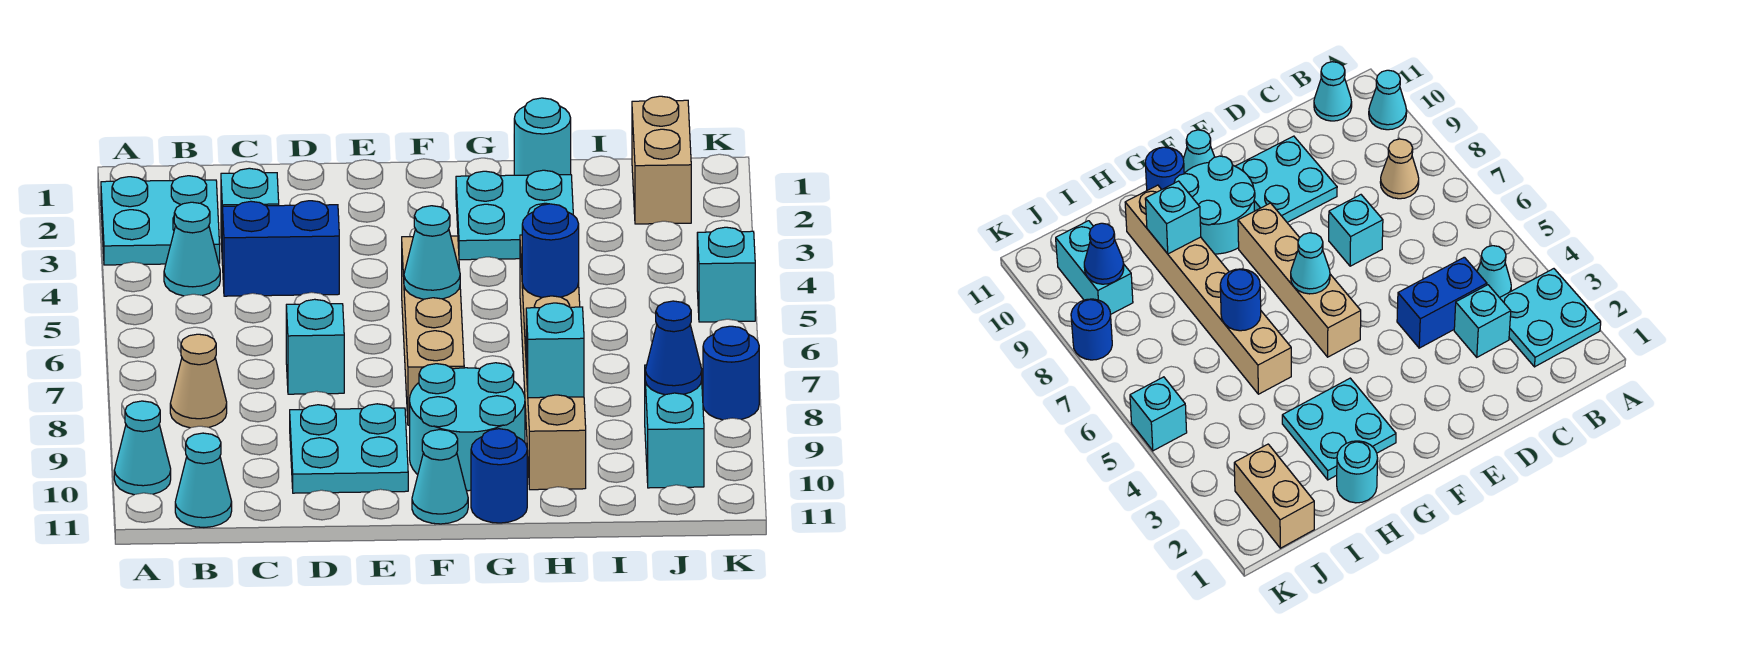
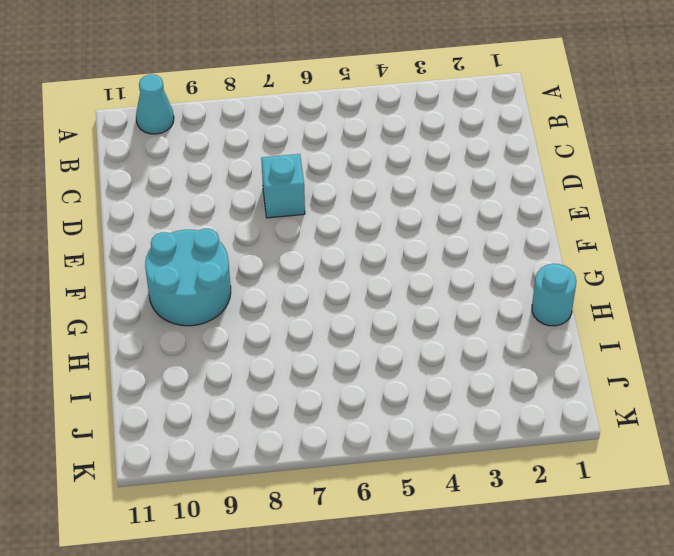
none -> cyan 2x2 plate [101,176,220,265]
none -> cyan 1x1 cone [164,202,220,296]
none -> tan 1x1 cone [170,334,227,428]

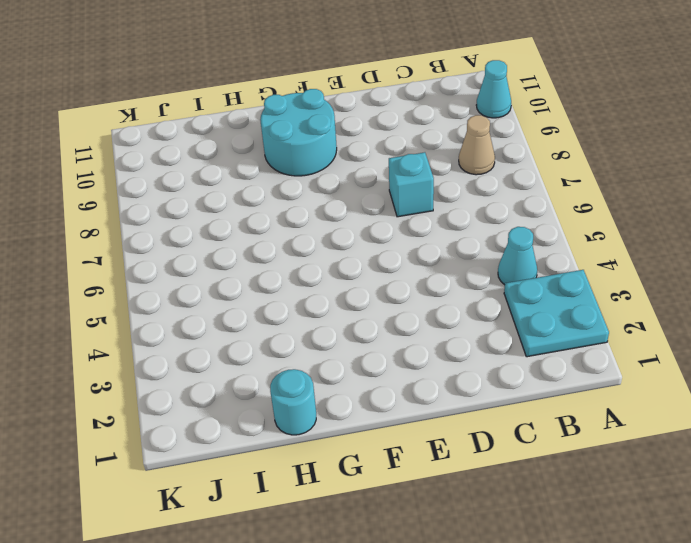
none -> cyan 1x1 cone [175,433,232,527]
none -> cyan 1x1 brick [221,168,279,245]
none -> blue 1x2 brick [222,201,339,296]

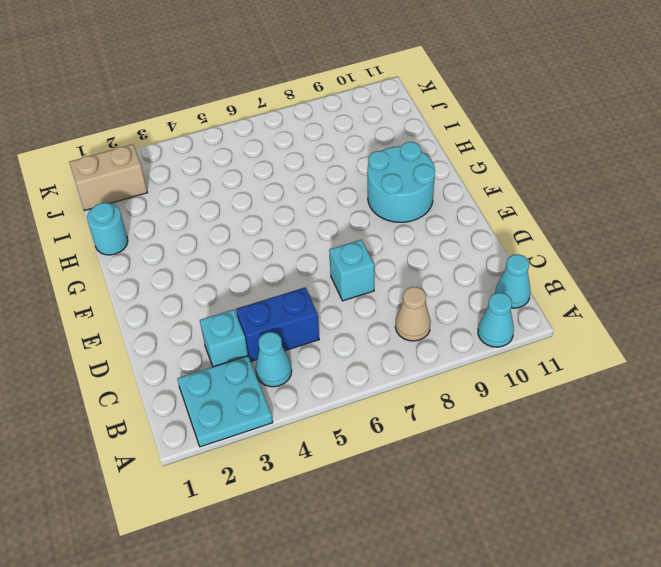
blue 1x2 brick [236,287,319,362] -> blue 1x2 brick turned to [222,201,339,296]
none -> cyan 2x2 plate [290,404,408,493]
none -> tan 1x4 brick [402,236,464,425]
none -> cyan 1x1 cone [412,430,468,524]

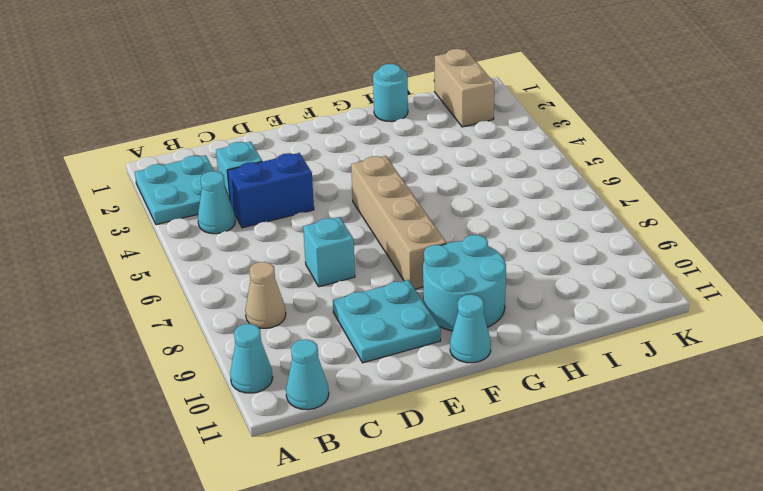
none -> cyan 2x2 plate [456,170,573,260]
none -> blue 1x1 round brick [471,429,527,523]
none -> tan 1x6 brick [520,235,586,490]

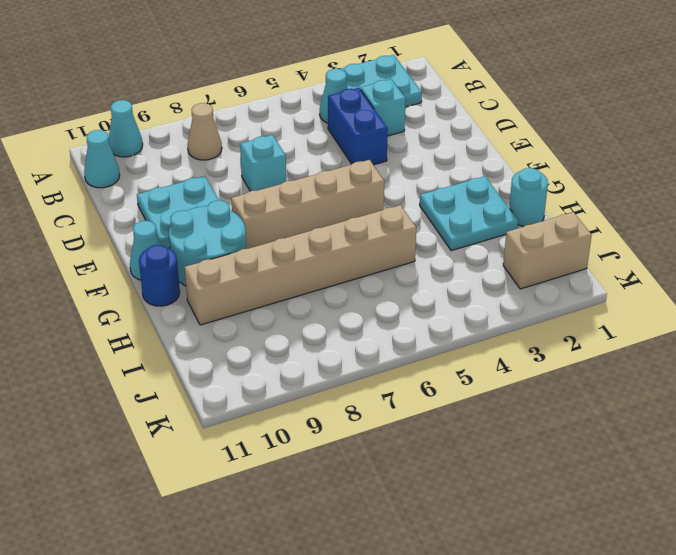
none -> cyan 1x2 brick [645,365,704,488]
none -> cyan 1x1 brick [697,227,755,322]
none -> blue 1x1 round brick [703,326,759,420]

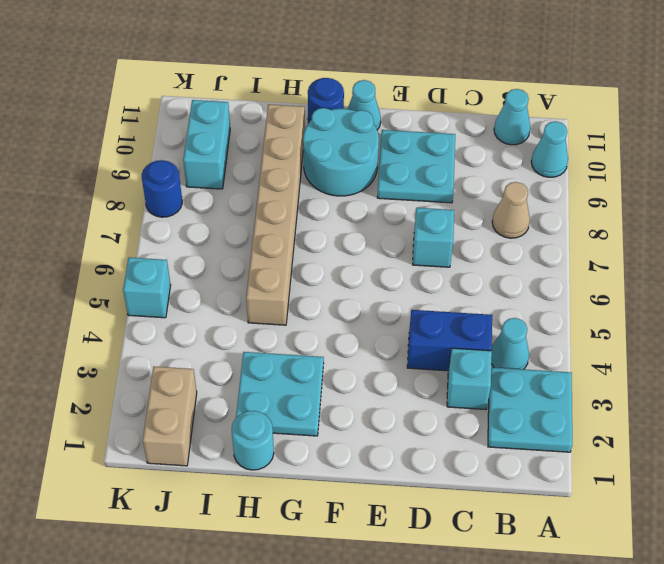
none -> tan 1x4 brick [402,236,464,425]
none -> cyan 1x1 cone [404,206,460,299]
none -> blue 1x1 round brick [522,204,579,297]

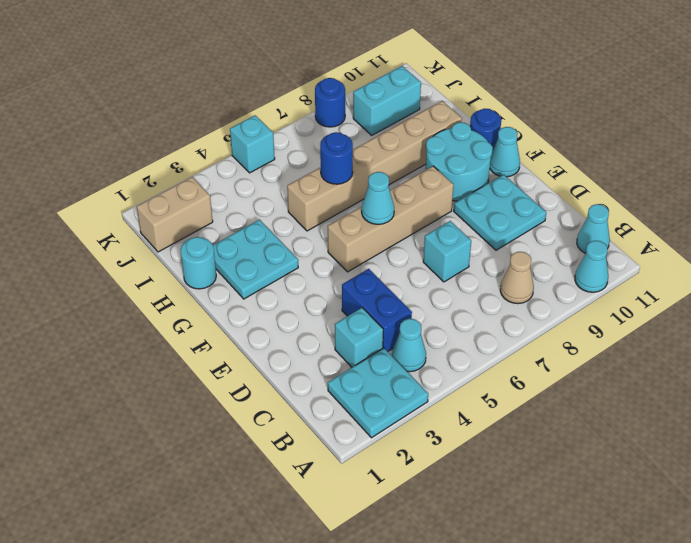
none -> cyan 1x1 brick [526,303,584,398]
none -> blue 1x1 cone [645,301,702,395]

